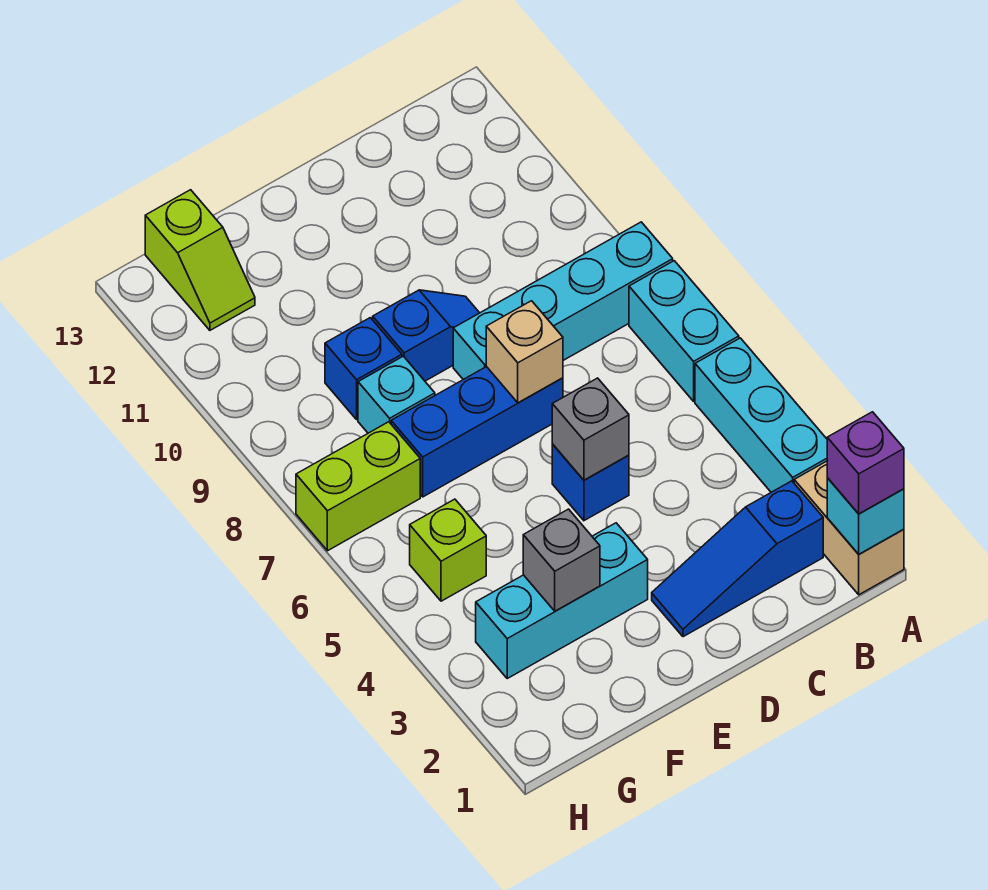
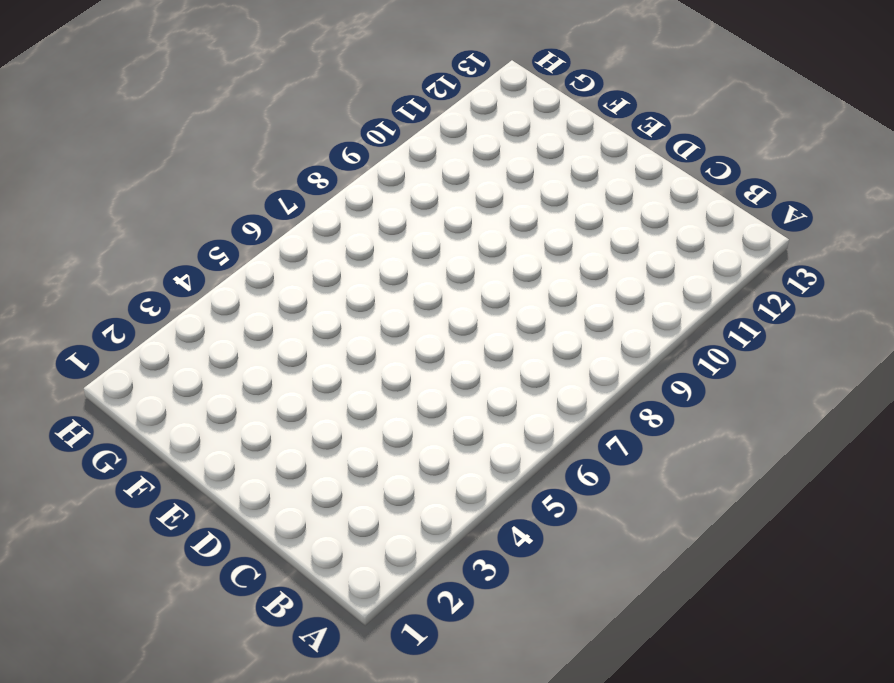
none -> tan 1x2 brick [794,461,904,595]
none -> cyan 1x3 brick [695,338,827,492]
none -> cyan 1x2 brick [629,261,739,401]

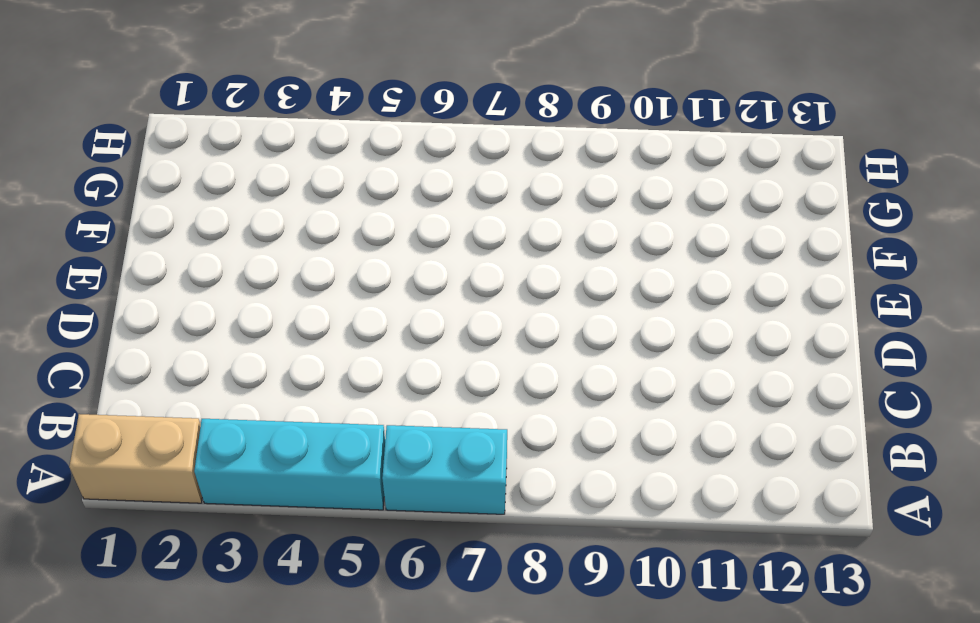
none -> cyan 1x4 brick [453,222,673,380]
none -> blue 1x3 slope [652,481,823,637]
none -> blue 1x1 brick [552,444,629,521]

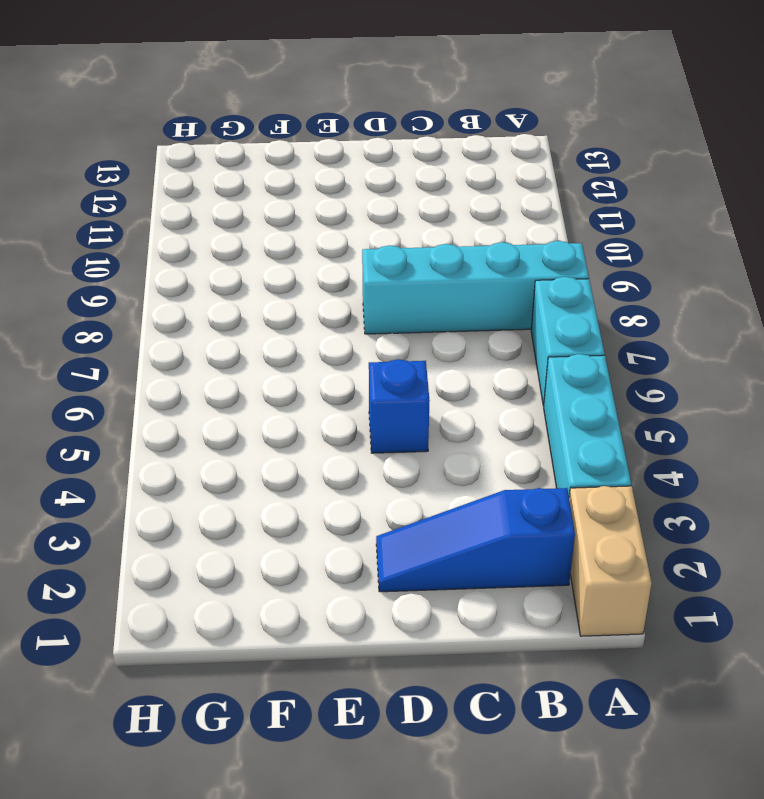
none -> blue 1x3 brick [391,367,563,497]
none -> blue 1x2 slope [373,290,479,381]
none -> cyan 1x3 brick [476,523,648,678]

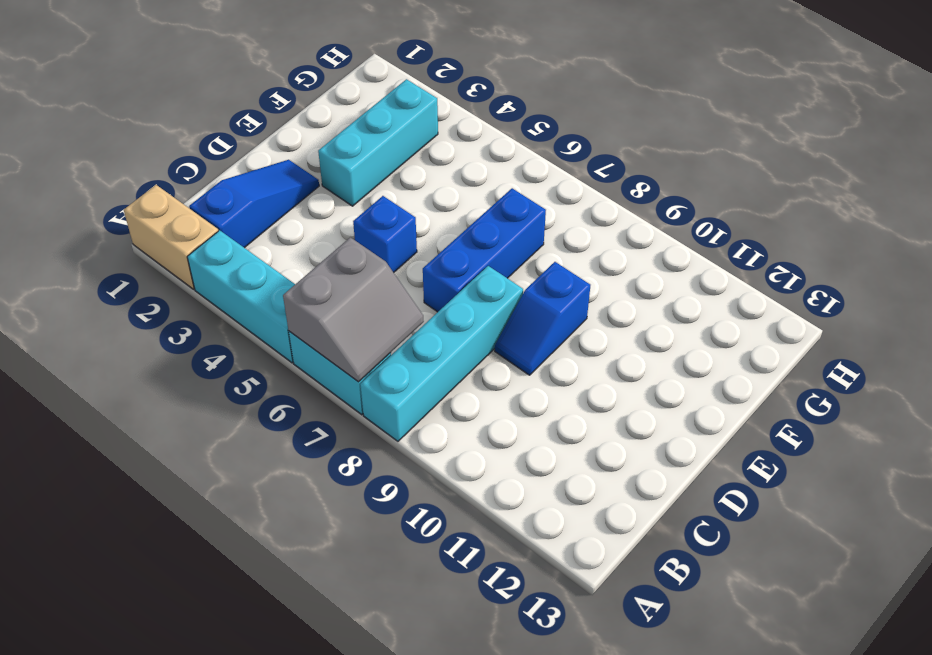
grey 2x2 slope [283,237,424,382] -> none
none -> cyan 1x1 brick [358,356,435,433]
none -> blue 1x1 brick [325,318,402,419]
none -> lime 1x1 brick [410,499,486,601]

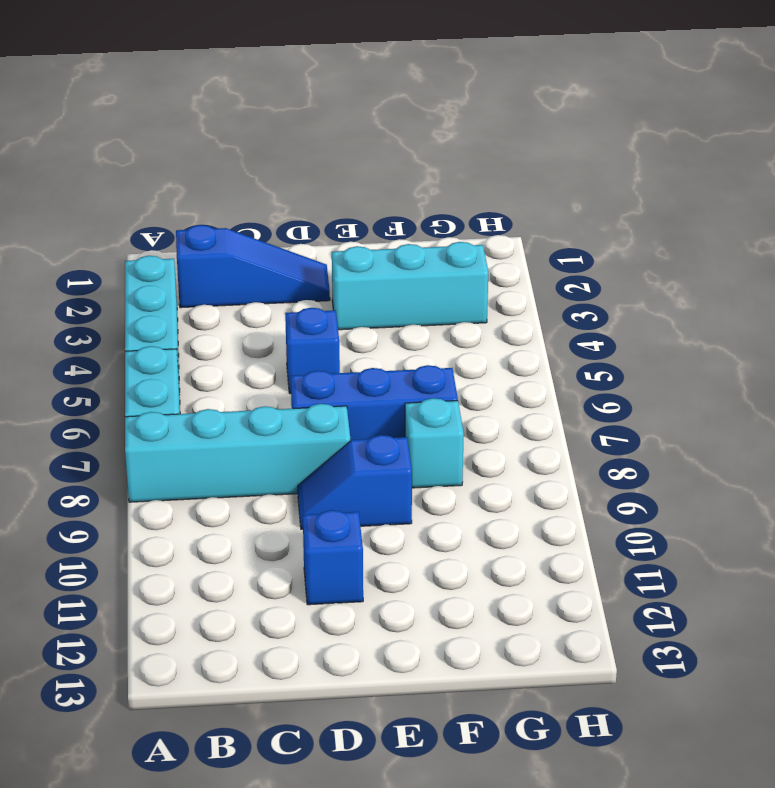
blue 1x1 brick [303,510,363,605] -> blue 1x1 brick moved to [325,318,402,419]
none -> tan 1x2 brick [794,461,904,595]
none -> lime 1x1 brick [410,499,486,601]
none -> lime 1x2 brick [296,422,420,551]

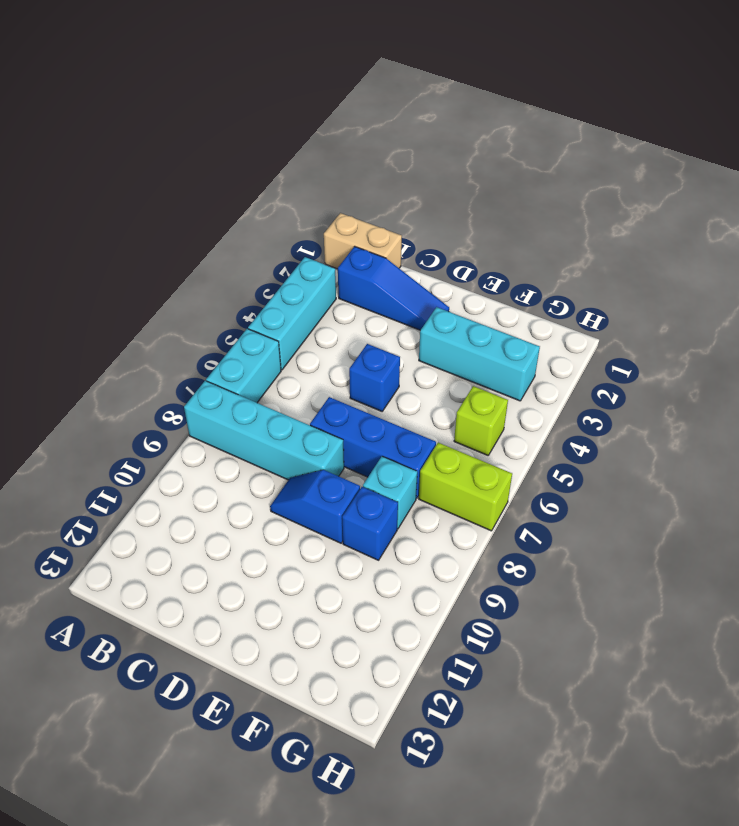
tan 1x2 brick [324,213,402,269] -> tan 1x2 brick turned to [794,461,904,595]
none -> lime 1x2 slope [145,190,255,330]
none -> cyan 1x1 brick [827,478,904,554]
none -> grey 1x1 brick [552,378,629,480]

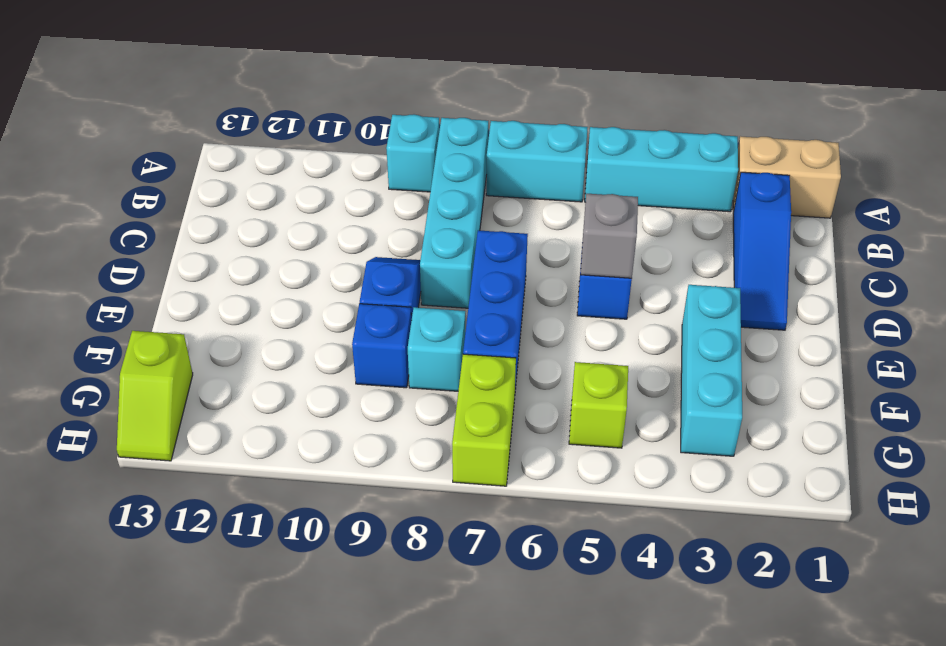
cyan 1x1 brick [386,114,439,192] -> cyan 1x1 brick moved to [827,478,904,554]
lime 1x2 slope [117,331,193,461] -> lime 1x2 slope turned to [145,190,255,330]
none -> tan 1x1 brick [486,301,563,403]
none -> grey 1x1 brick [523,509,600,611]
none -> purple 1x1 brick [827,412,904,514]

